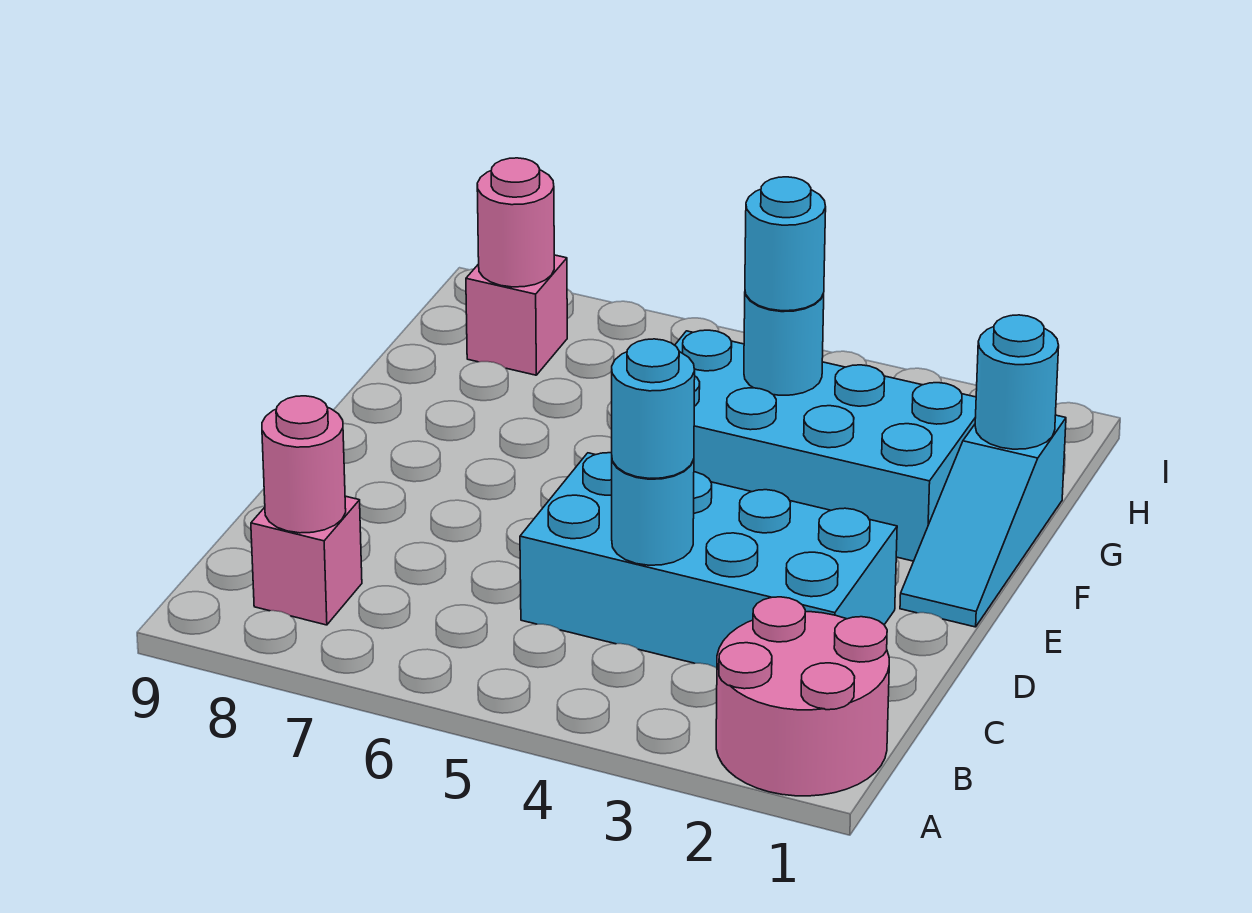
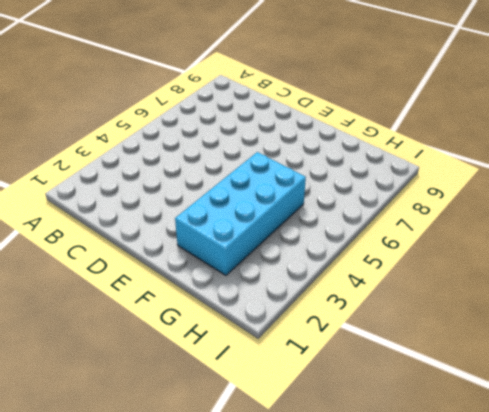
none -> pink 2x2 round brick [716,597,889,796]
none -> pink 1x1 brick [251,496,362,625]
none -> cyan 2x4 brick [520,453,897,668]

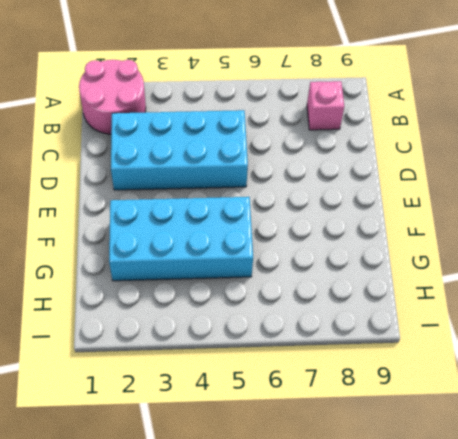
none -> cyan 1x3 slope [900,415,1066,627]
none -> pink 1x1 brick [466,255,567,375]
none -> pink 1x1 round brick [262,396,346,533]

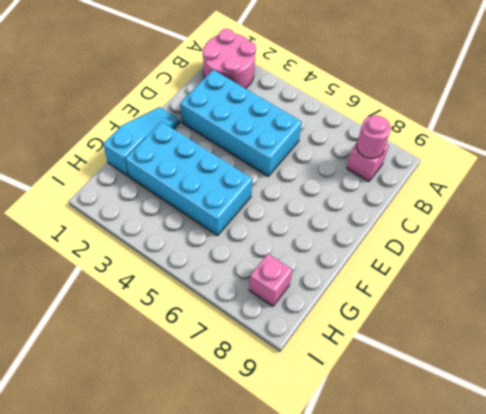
none -> cyan 1x1 round brick [612,459,694,565]
none -> cyan 1x1 round brick [975,315,1059,449]
none -> cyan 1x1 round brick [744,293,824,395]

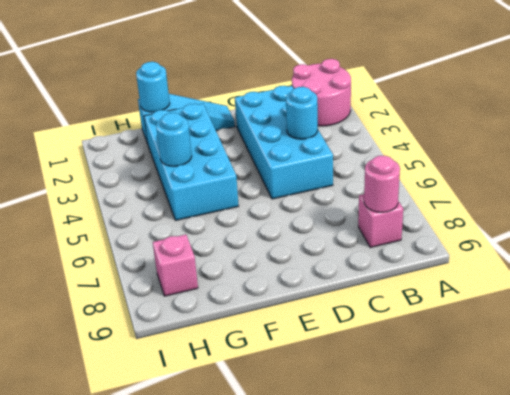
none -> pink 1x1 round brick [477,158,554,287]
none -> cyan 1x1 round brick [612,339,695,478]
none -> cyan 1x1 round brick [745,177,826,311]

